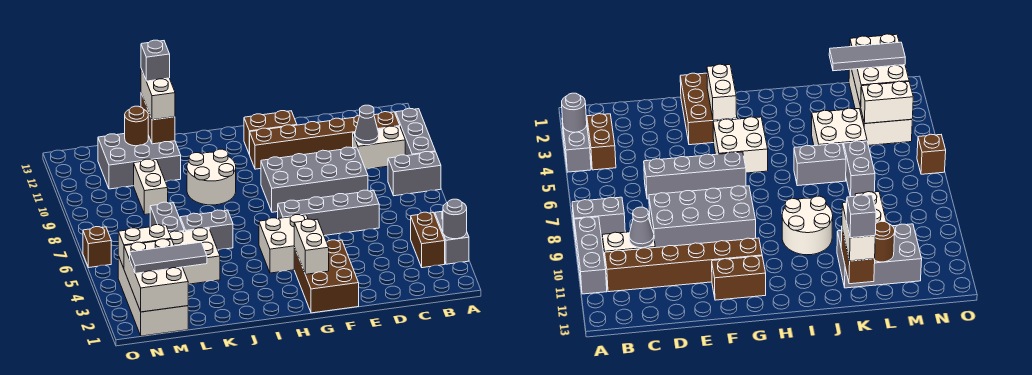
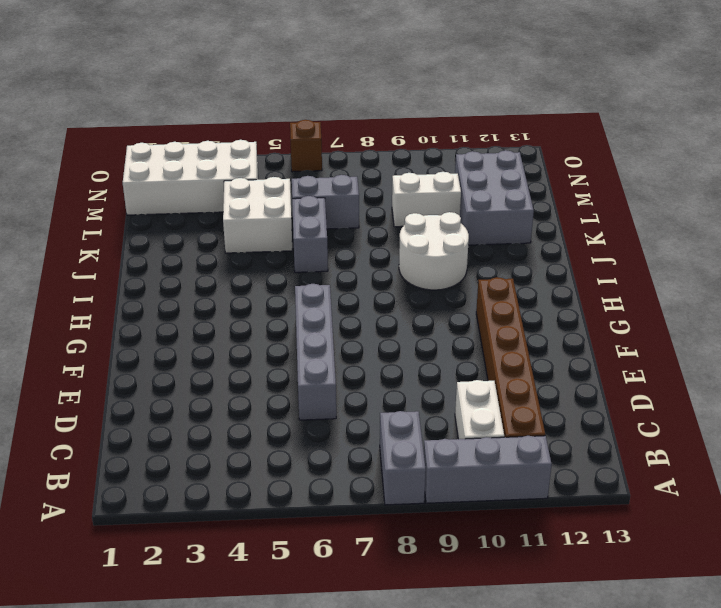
none -> grey 1x2 brick [435,211,469,264]
none -> brown 1x2 brick [411,212,445,268]
none -> grey 2x4 brick [261,147,368,212]

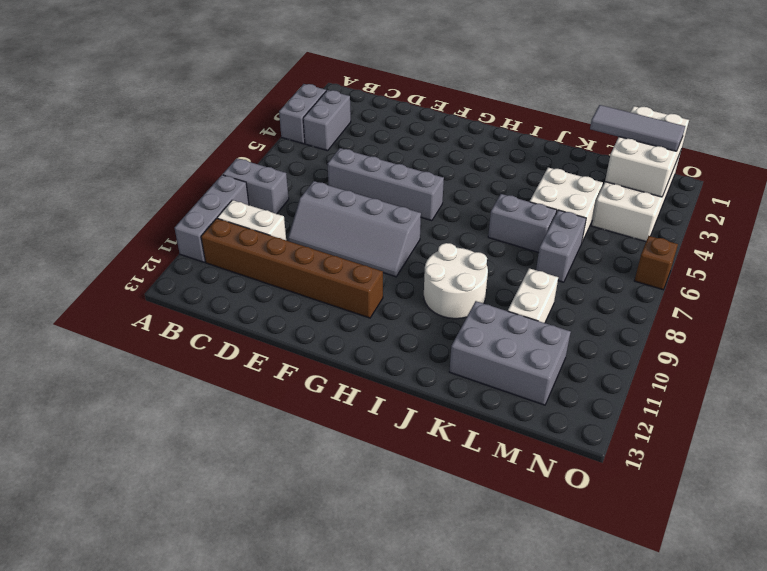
grey 1x2 brick [303,90,351,151] -> brown 1x2 brick [411,212,445,268]
grey 2x4 slope [288,181,421,277] -> grey 2x4 brick [261,147,368,212]
none -> brown 2x3 brick [294,240,359,313]
none -> brown 1x2 brick [244,111,297,155]
none -> white 2x2 brick [259,215,308,273]

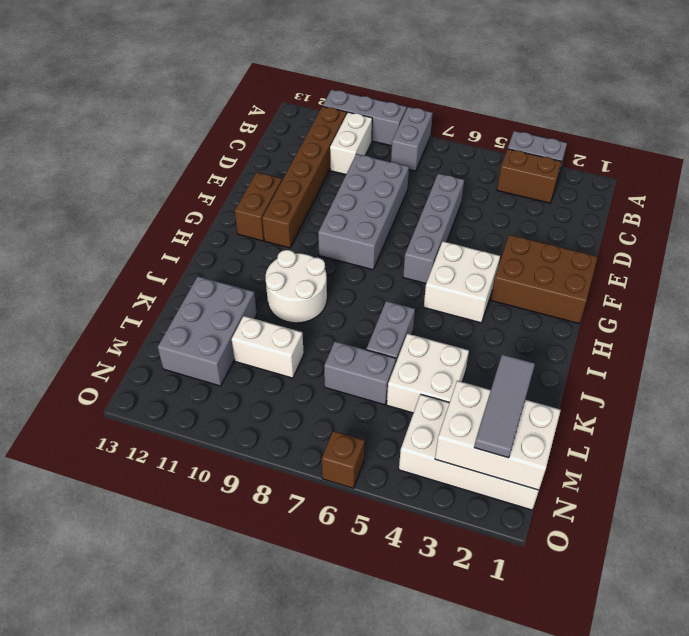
none -> grey 1x1 round brick [443,199,467,239]
none -> grey 1x1 cone [355,105,379,145]
none -> white 1x2 brick [294,219,329,274]

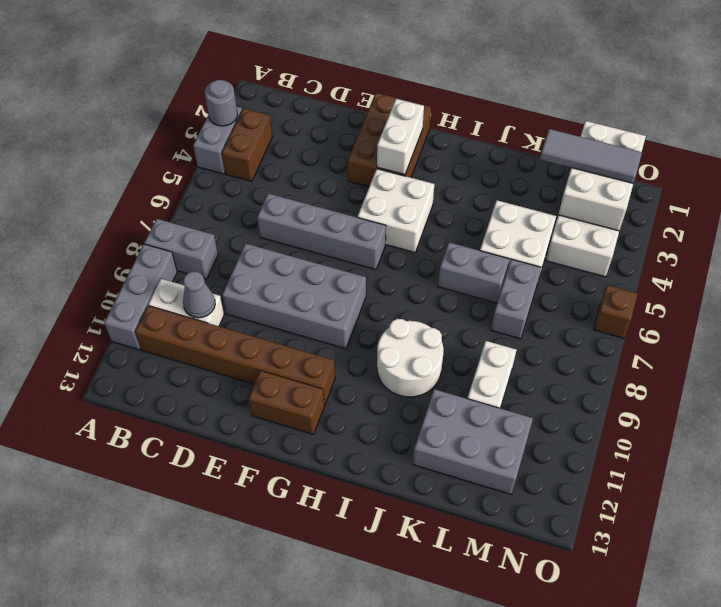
none -> brown 1x2 brick [141,93,175,144]
none -> brown 1x1 round brick [125,106,148,146]
none -> white 1x2 brick [118,225,171,268]

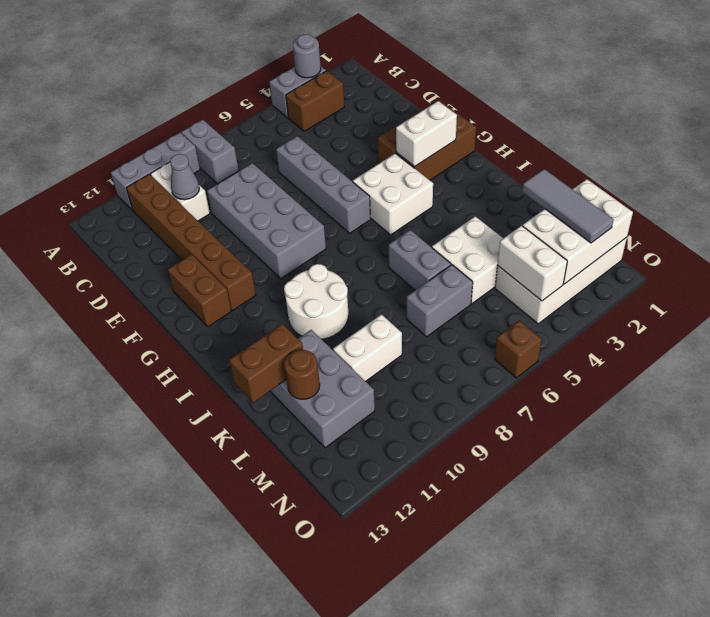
none -> white 1x2 brick [141,69,175,120]
none -> grey 1x1 brick [141,40,170,81]

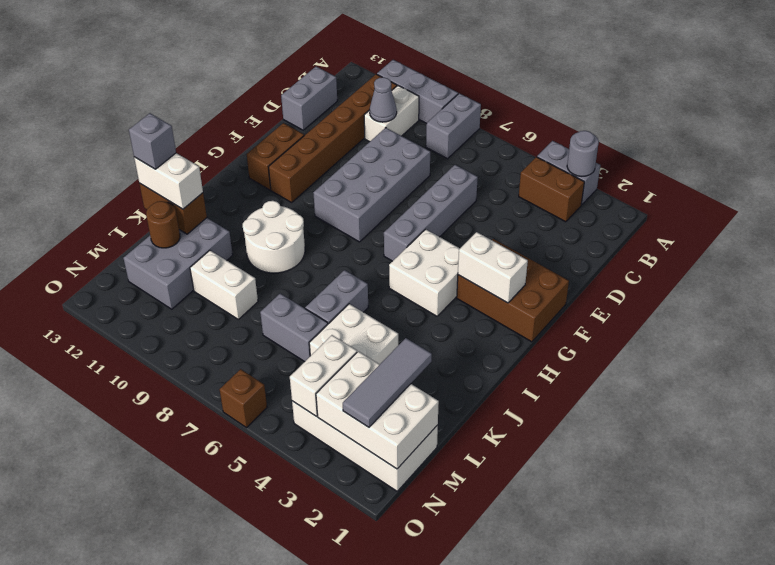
grey 1x2 brick [281,67,337,130] -> none

